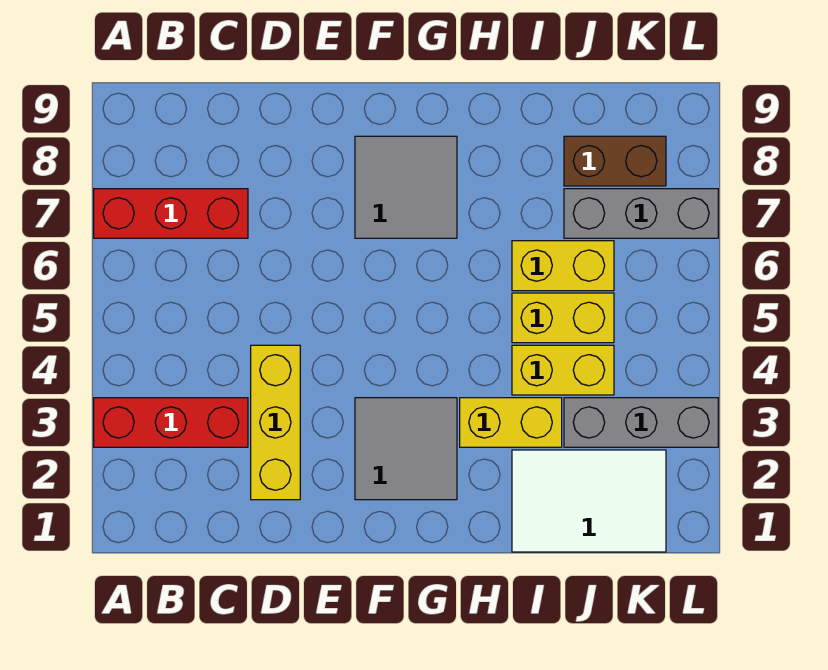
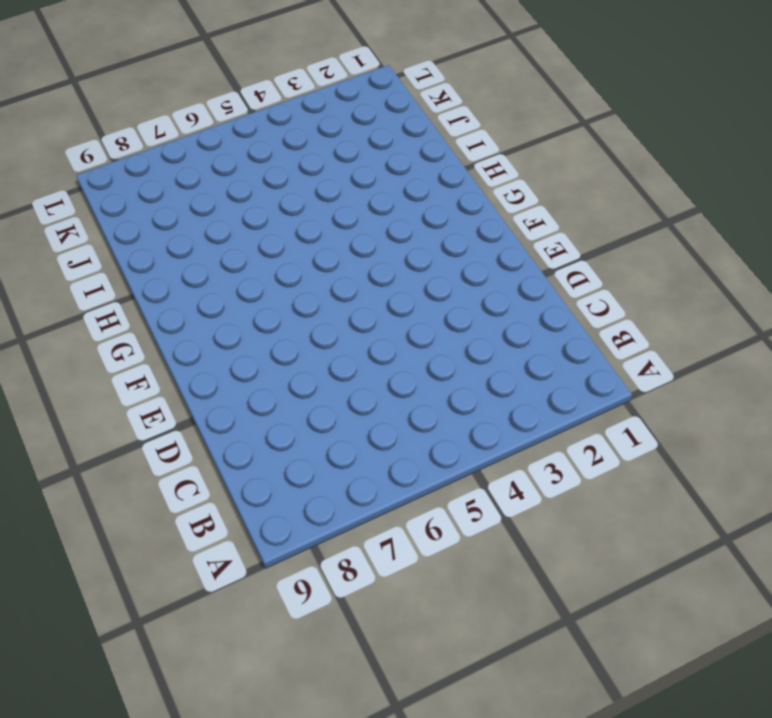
none -> red 1x3 brick [94,398,248,447]
none -> red 1x3 brick [94,189,248,238]
none -> yellow 1x3 brick [251,345,300,500]

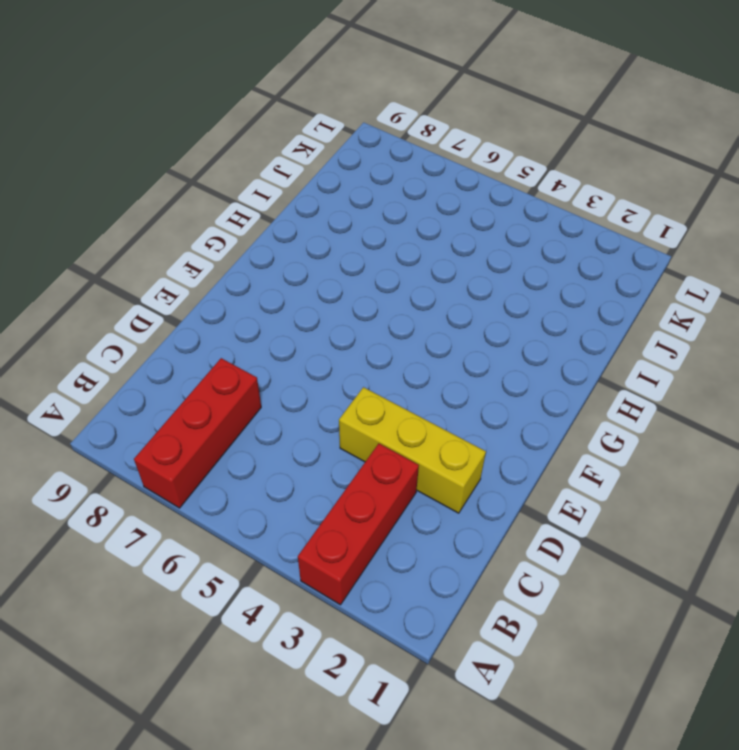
none -> grey 2x2 tile [355,398,457,500]
none -> grey 2x2 tile [355,136,457,238]
none -> yellow 1x2 brick [460,398,562,447]

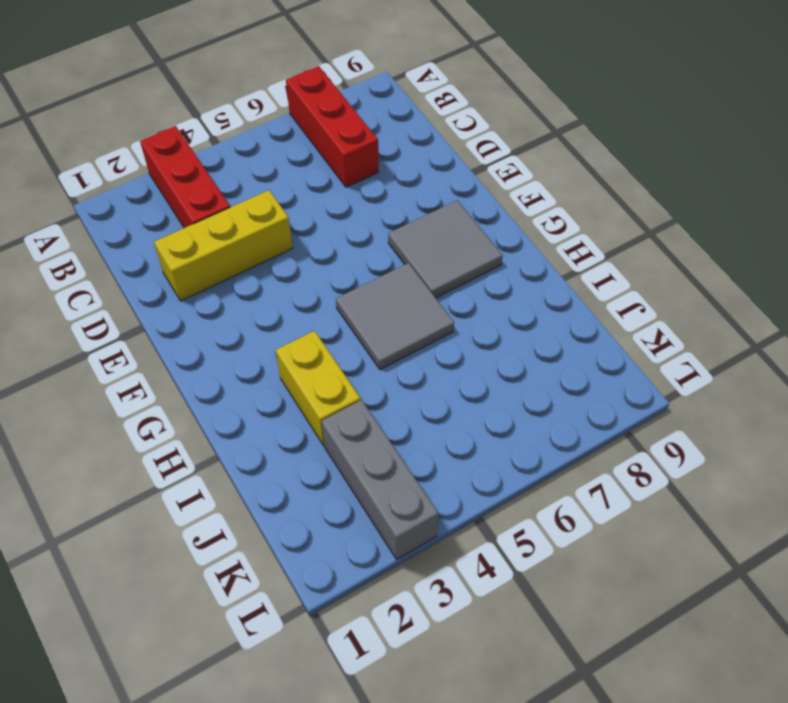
grey 2x2 tile [336,263,454,370] -> grey 2x2 tile moved to [355,398,457,500]
none -> white 2x3 tile [512,450,666,552]
none -> yellow 1x2 brick [512,345,614,395]
none -> yellow 1x2 brick [512,293,614,343]

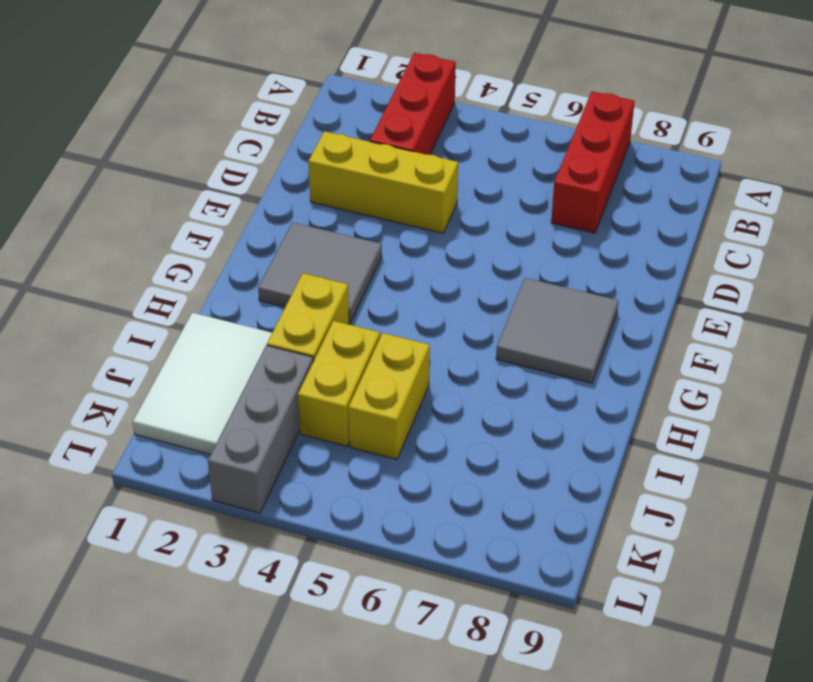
none -> yellow 1x2 brick [512,241,614,291]
none -> grey 1x3 brick [564,189,718,238]
none -> brown 1x2 brick [564,136,666,186]

